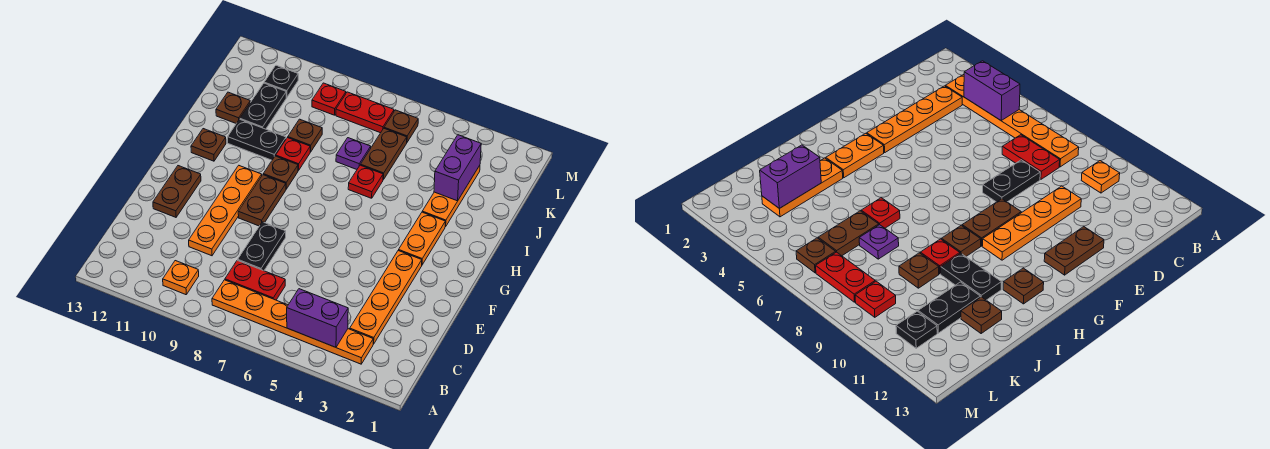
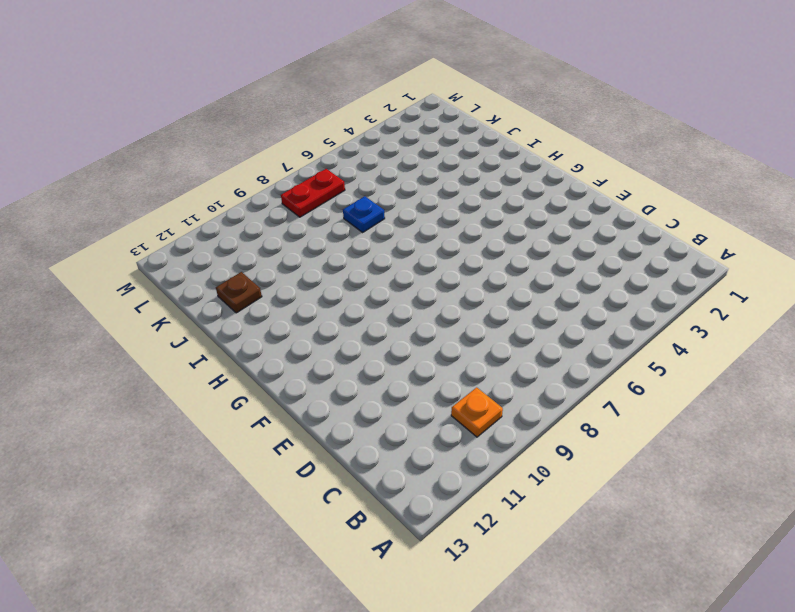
blue 1x1 plate [343,196,385,232] -> purple 1x1 plate [336,138,371,169]
none -> orange 1x6 plate [212,280,373,364]
none -> orange 1x4 plate [350,250,422,344]
none -> red 1x2 plate [225,260,285,300]

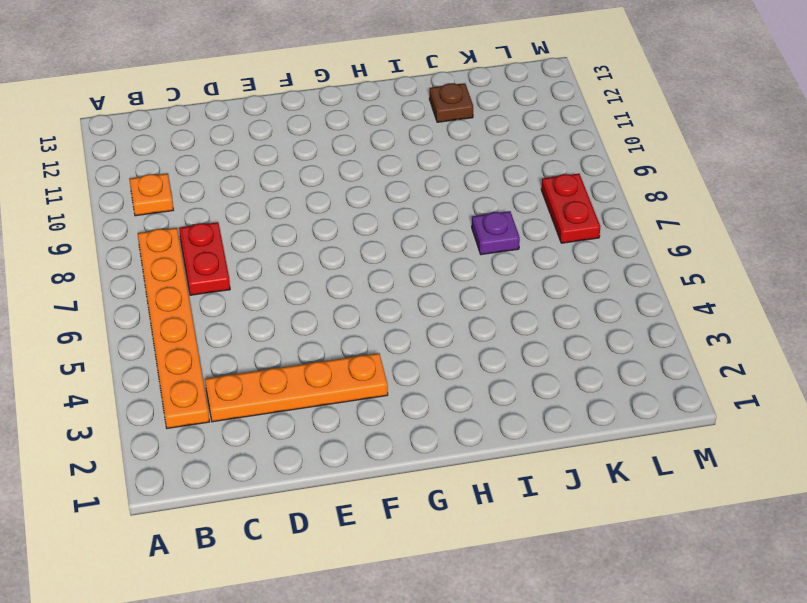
none -> black 1x2 plate [238,222,286,271]
none -> orange 1x4 plate [189,166,262,256]
none -> brown 1x2 plate [153,166,201,217]

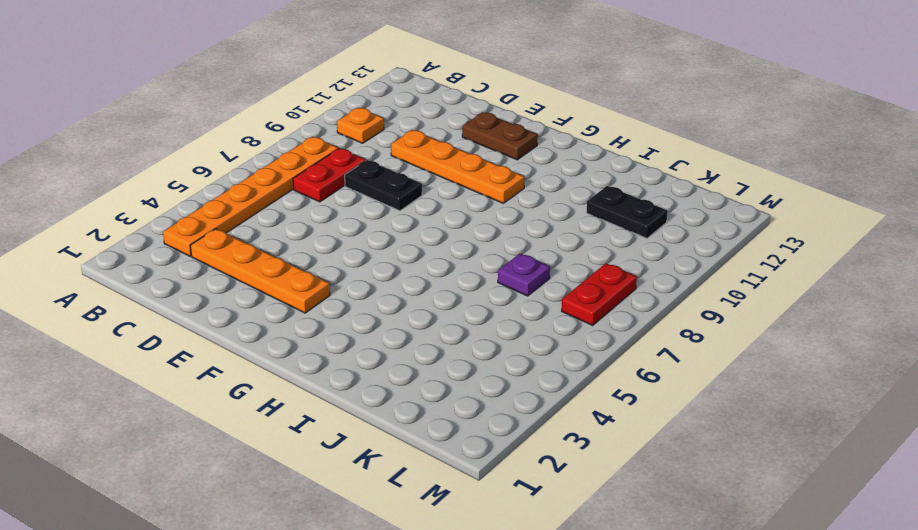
none -> brown 1x2 plate [238,175,286,226]
none -> orange 1x2 plate [399,212,446,265]
none -> brown 1x1 plate [263,156,298,189]

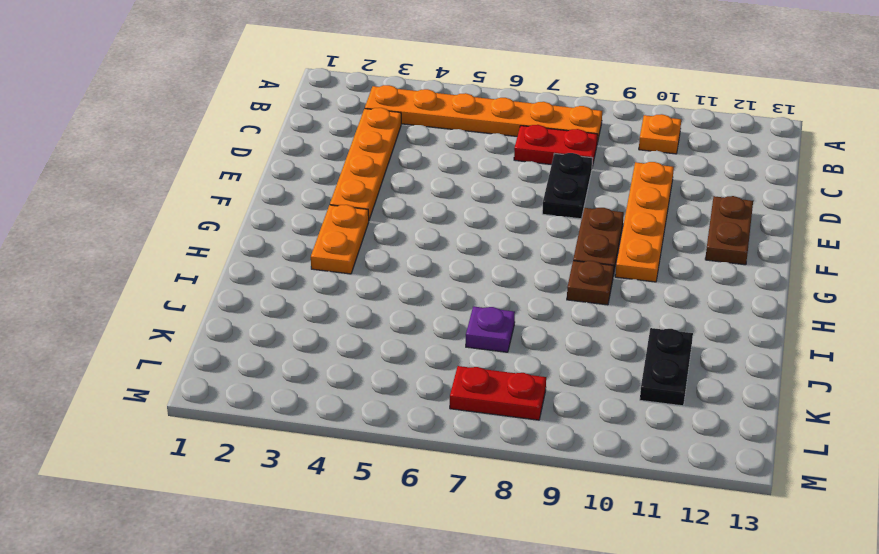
none -> brown 1x1 plate [191,129,226,161]
none -> orange 1x3 plate [422,165,480,226]
none -> red 1x1 plate [348,165,383,198]

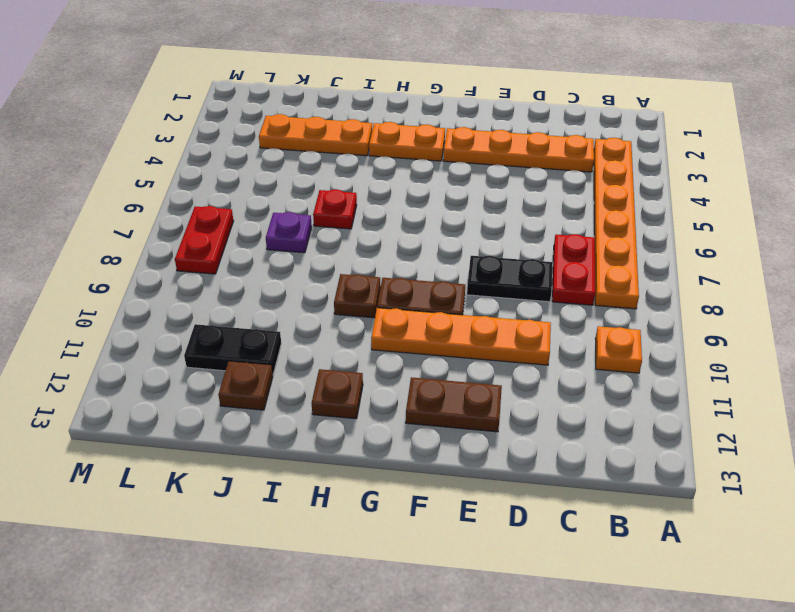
none -> red 1x1 plate [276,138,310,170]
none -> black 1x2 plate [228,119,286,160]
none -> brown 1x2 plate [361,129,407,180]

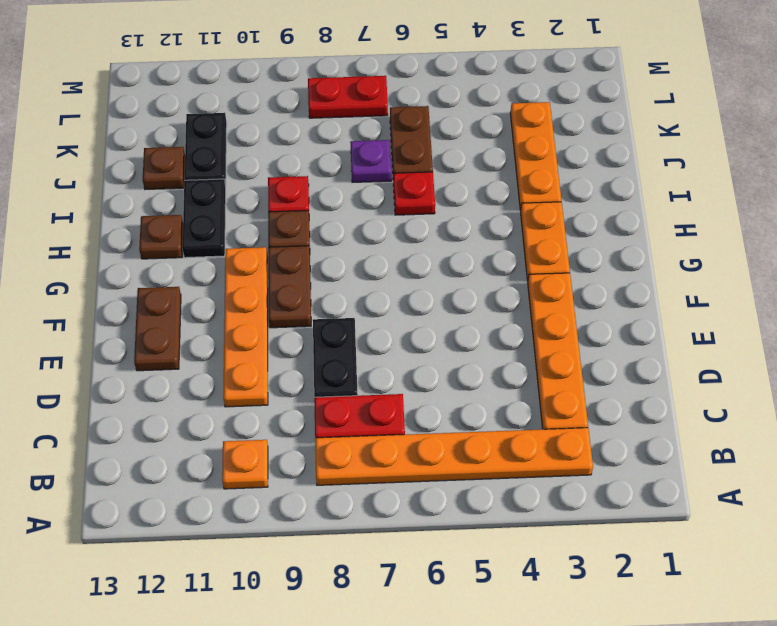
black 1x2 plate [182,179,226,258] -> black 1x2 plate turned to [228,119,286,160]
none -> brown 1x1 plate [288,119,322,152]
none -> brown 1x1 plate [384,110,418,142]
none -> red 1x1 plate [312,83,346,115]

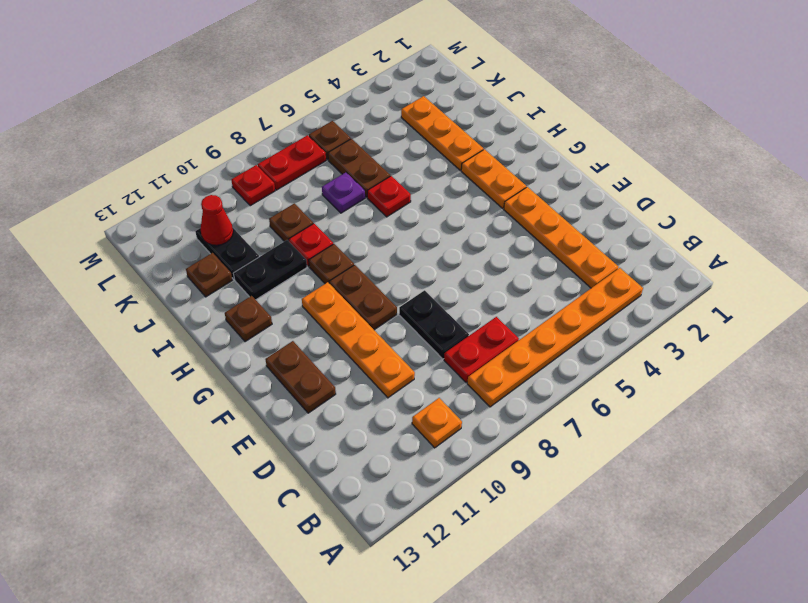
red 1x1 cone [201,195,233,245] -> none
none -> black 1x1 plate [264,65,298,97]
none -> purple 1x2 brick [287,289,348,347]
none -> purple 1x2 brick [434,135,481,201]

